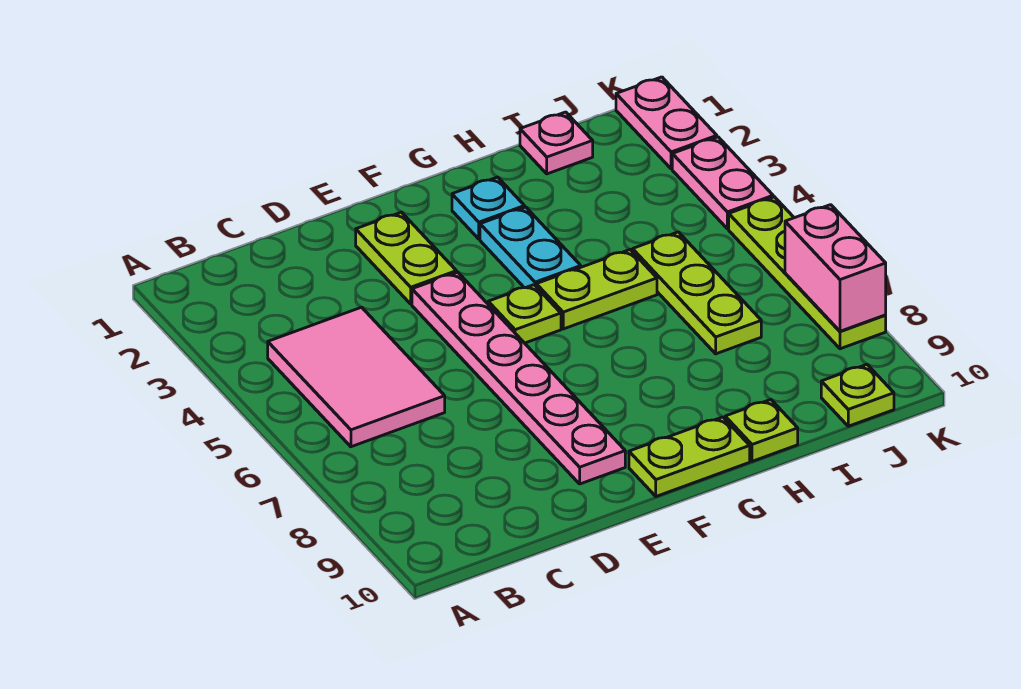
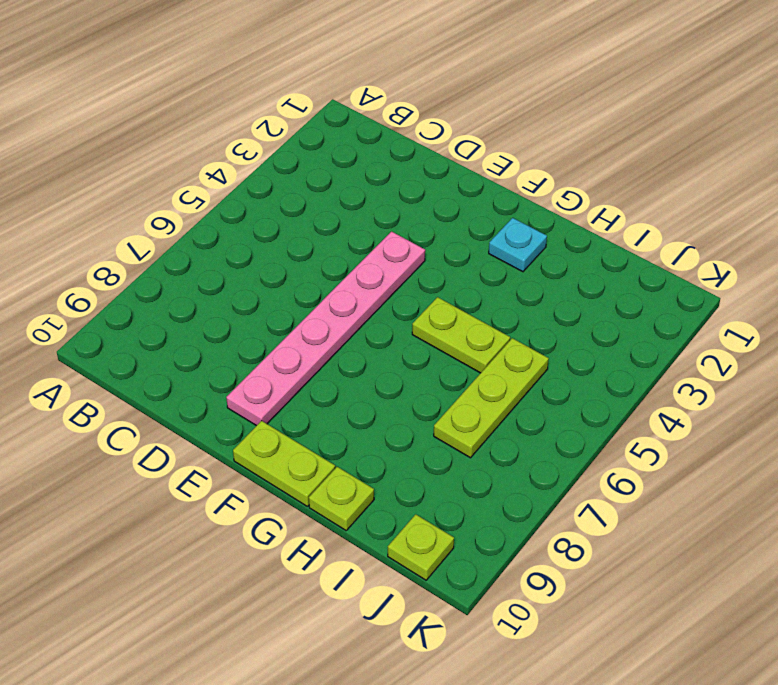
none -> pink 2x3 tile [268,307,445,447]
none -> lime 1x2 plate [356,212,456,304]
none -> lime 1x1 plate [488,285,561,343]

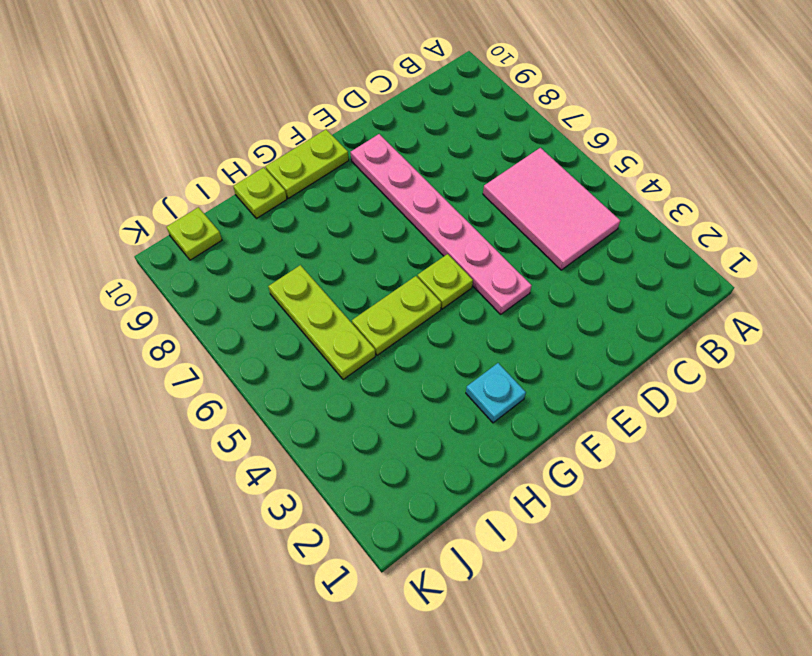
none -> lime 1x2 plate [356,212,456,304]
none -> cyan 1x2 plate [480,207,581,288]
none -> pink 1x1 plate [520,112,593,174]

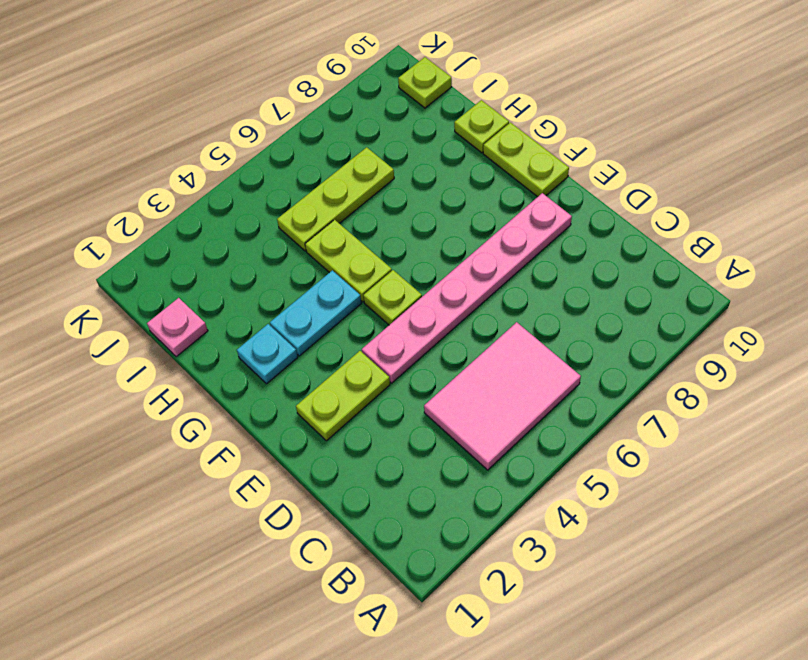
none -> pink 1x2 plate [616,77,717,169]
none -> pink 1x2 plate [672,137,773,229]
none -> lime 1x4 plate [729,197,886,349]

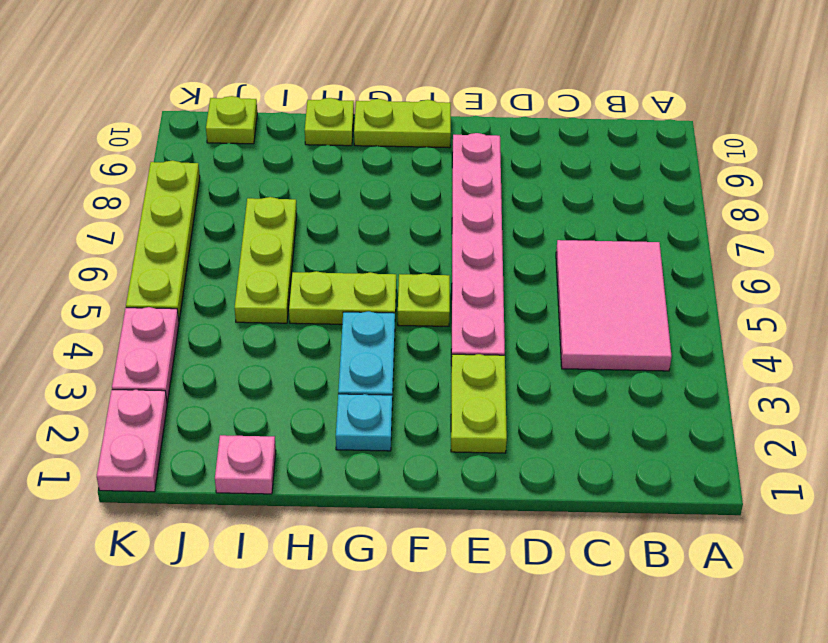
none -> pink 1x2 brick [785,205,886,331]

